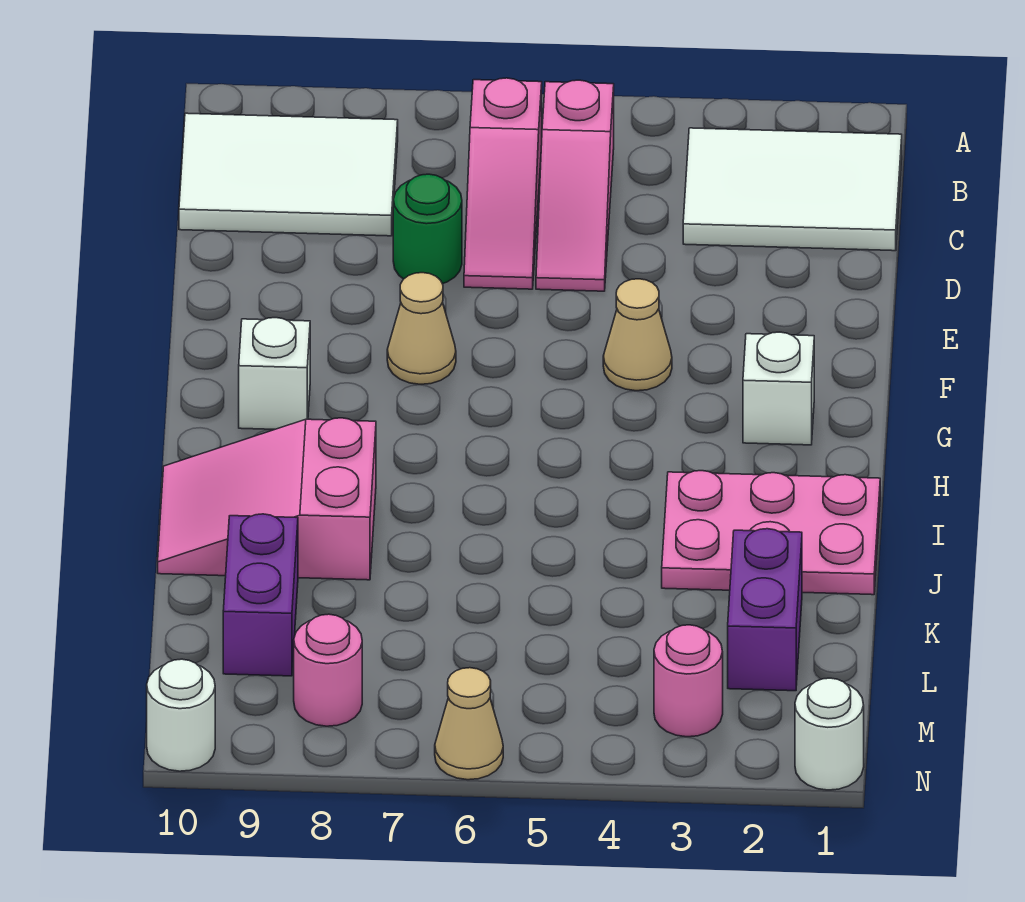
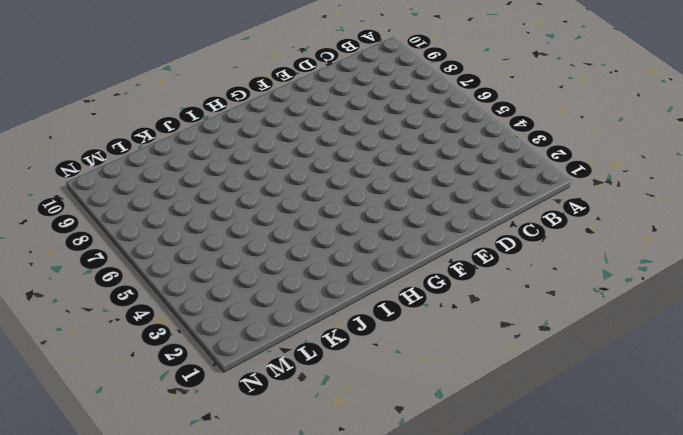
none -> white 2x3 tile [683,128,902,251]
none -> pink 1x3 slope [536,80,614,291]
none -> pink 1x3 slope [464,78,542,289]

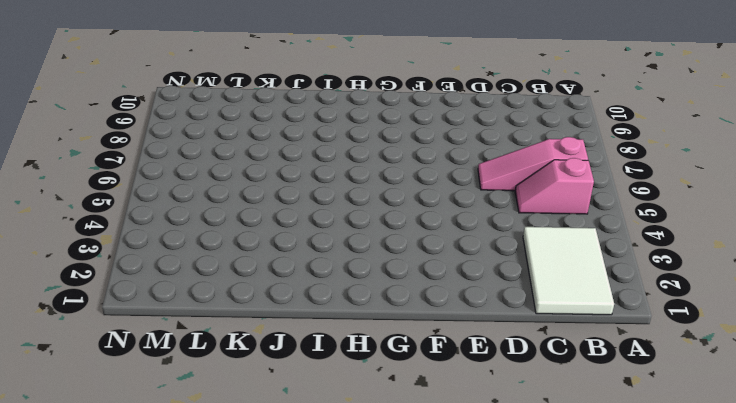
pink 1x2 slope [515,158,594,214] -> pink 1x3 slope [536,80,614,291]
none -> white 2x3 tile [179,113,398,236]
none -> green 1x1 round brick [393,174,462,284]
none -> tan 1x1 cone [603,279,672,391]

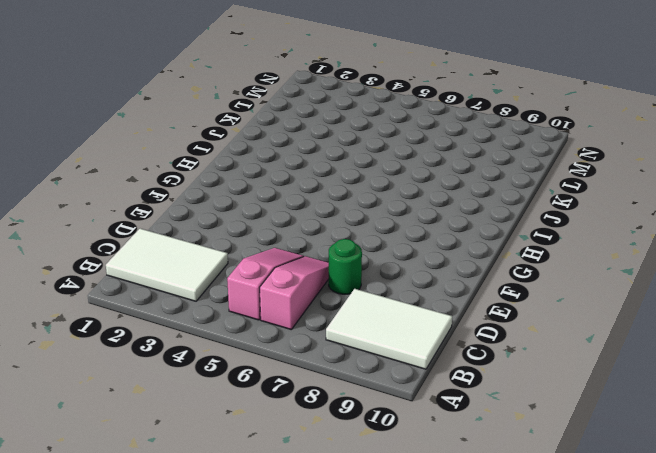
none -> tan 1x1 cone [603,279,672,391]
none -> tan 1x1 cone [387,273,456,384]
none -> white 1x1 brick [743,332,814,445]

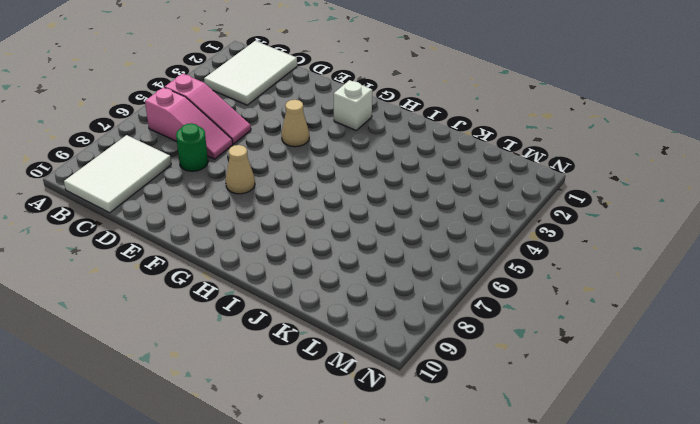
none -> white 1x1 brick [239,318,310,429]
none -> pink 2x3 plate [662,471,880,595]
none -> pink 2x3 slope [158,418,376,580]

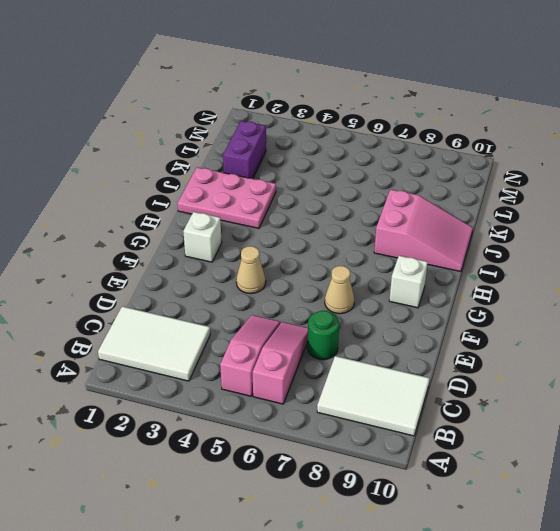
none -> purple 1x2 brick [223,514,298,676]
none -> pink 1x1 round brick [654,625,723,737]
none -> pink 1x1 round brick [294,614,362,726]

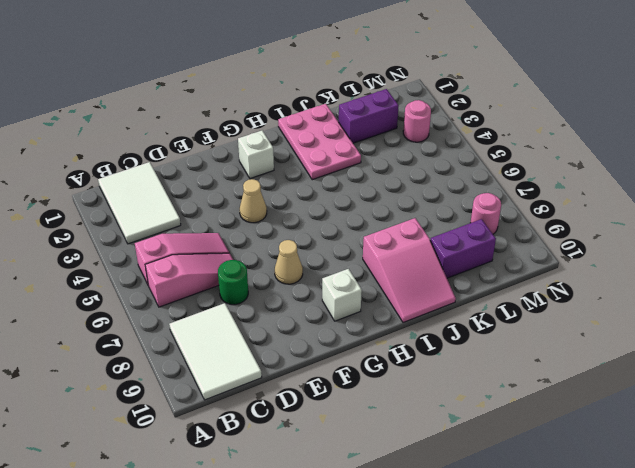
none -> white 1x1 round brick [795,678,864,790]
none -> tan 1x1 cone [435,668,503,780]
none -> white 1x1 round brick [147,659,215,771]

